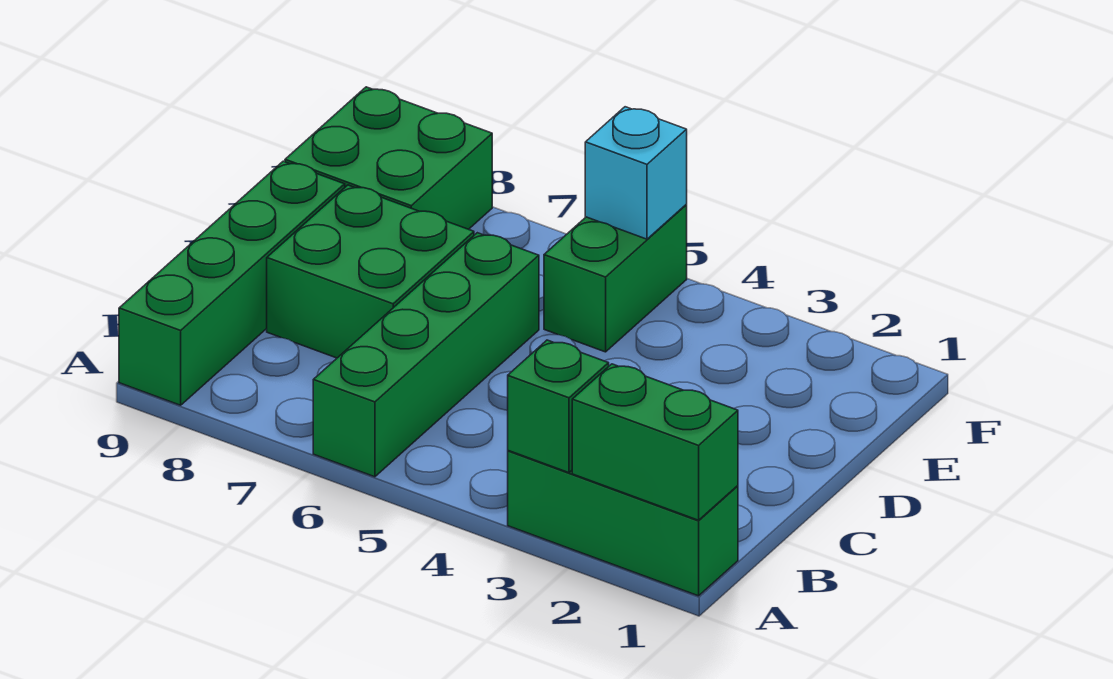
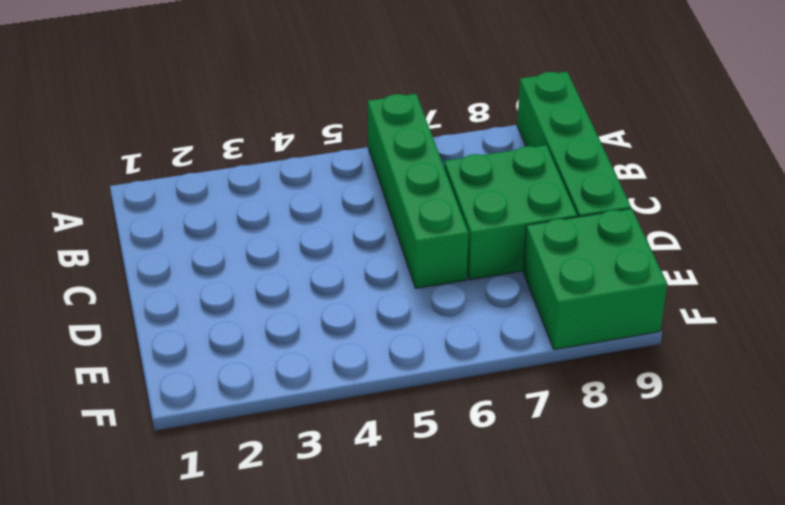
none -> green 1x3 brick [508,451,738,596]
none -> green 1x2 brick [544,205,687,352]

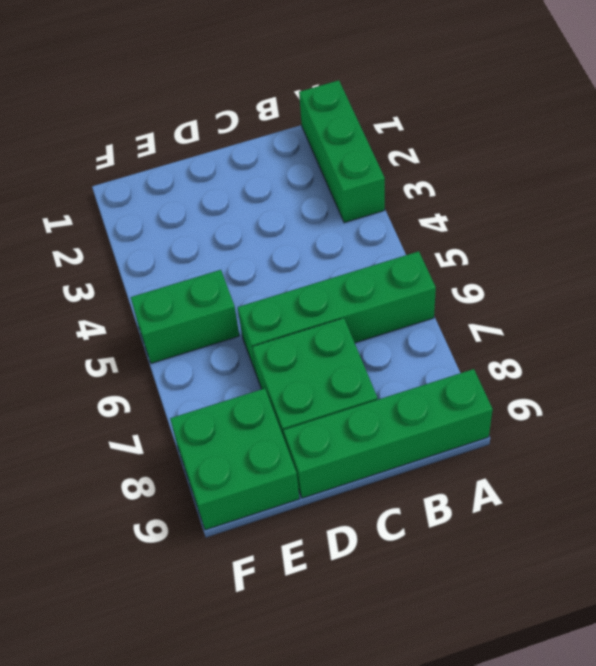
none -> green 1x2 brick [572,364,738,520]
none -> green 1x1 brick [508,340,609,473]

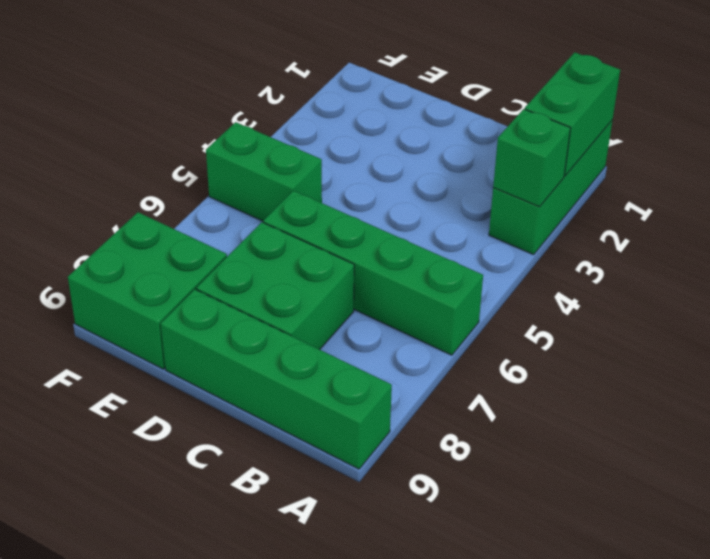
none -> cyan 1x1 brick [585,107,687,239]

